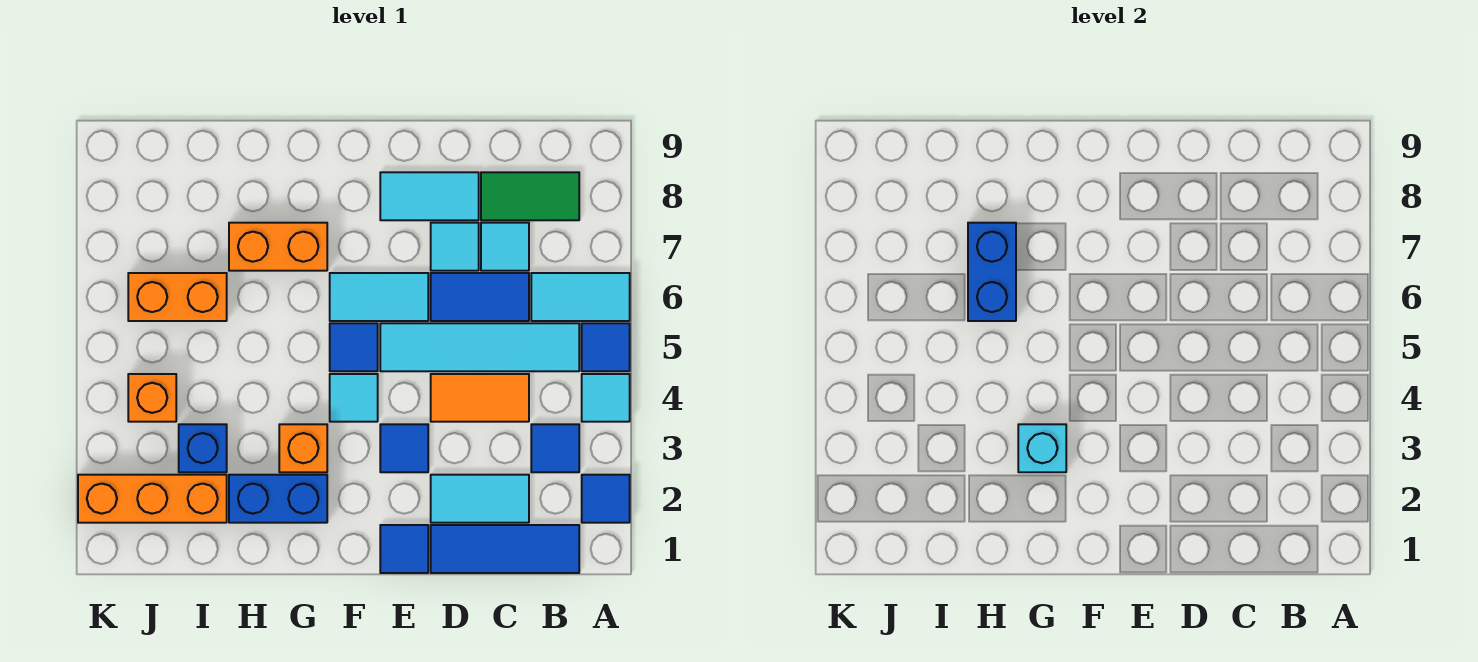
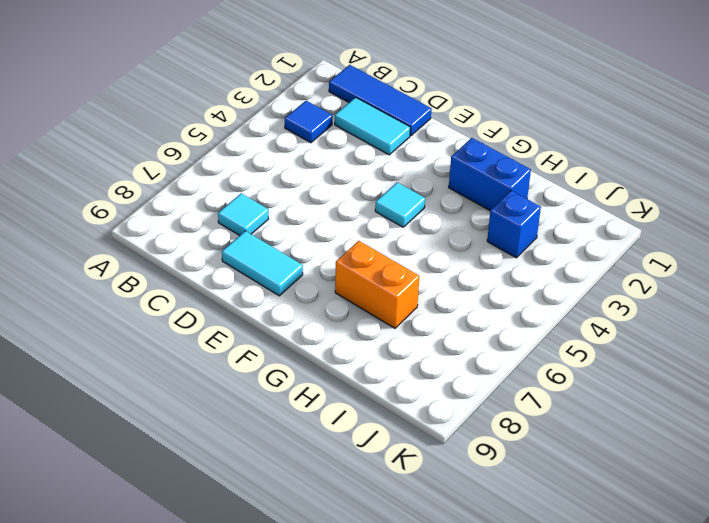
none -> blue 1x1 tile [582,475,630,523]
none -> cyan 1x1 tile [582,374,630,422]
none -> blue 1x1 tile [582,323,630,371]

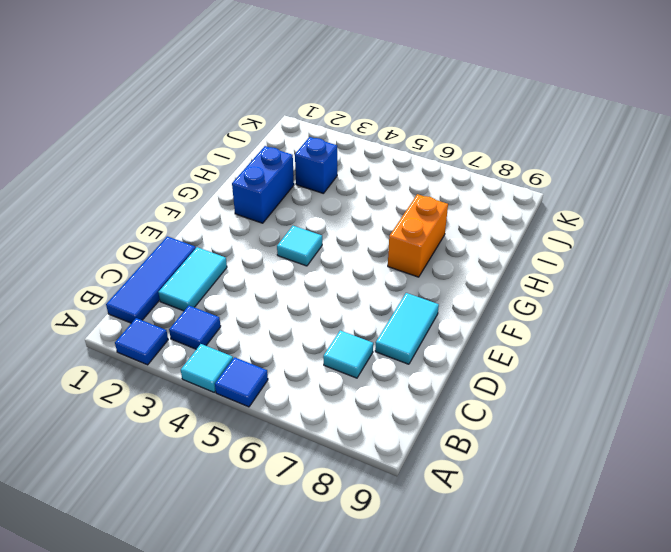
none -> cyan 1x2 tile [531,273,630,321]
none -> cyan 1x4 tile [380,323,579,371]
none -> green 1x2 tile [481,172,579,220]

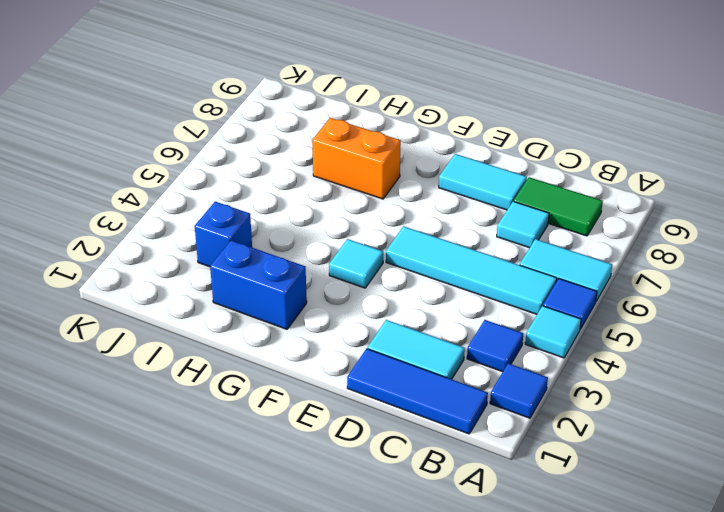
none -> orange 1x2 tile [431,374,529,422]
none -> blue 1x2 tile [431,273,529,321]
none -> cyan 1x1 tile [431,223,479,271]

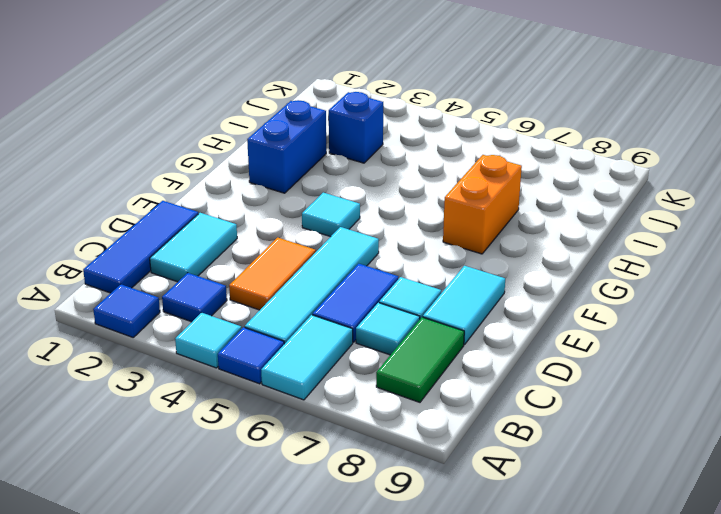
none -> blue 1x1 tile [380,525,428,573]
none -> blue 1x1 tile [380,424,428,472]
none -> cyan 1x2 tile [330,273,428,321]

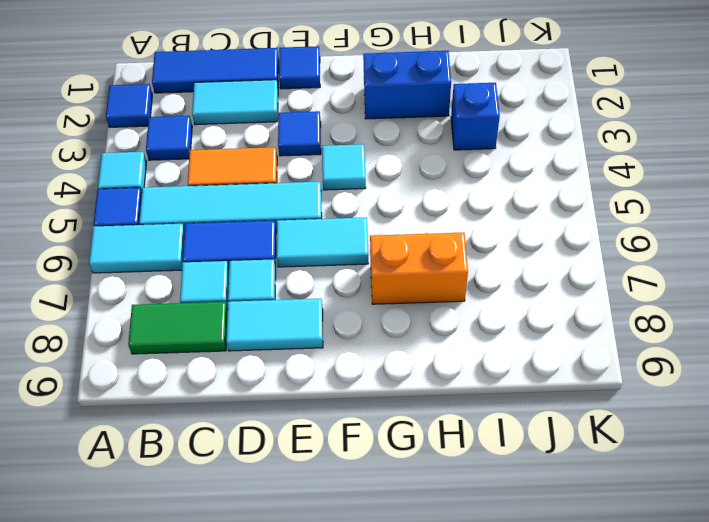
none -> blue 1x1 tile [330,323,378,371]
none -> orange 1x1 brick [279,424,327,472]
none -> orange 1x3 brick [78,475,227,523]

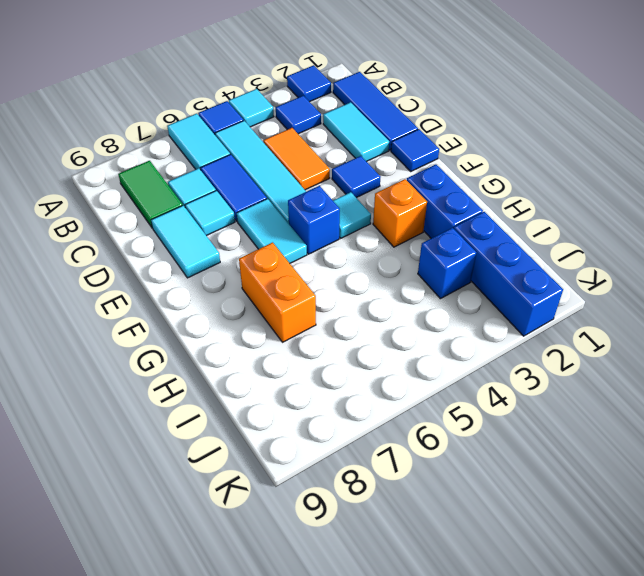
blue 1x1 brick [288,186,340,254] -> blue 1x1 tile [330,323,378,371]
blue 1x3 brick [454,212,563,336] -> orange 1x3 brick [78,475,227,523]
none -> orange 1x2 brick [128,273,227,321]
none -> orange 1x1 brick [128,374,176,422]
none -> cyan 1x1 brick [1018,424,1066,472]

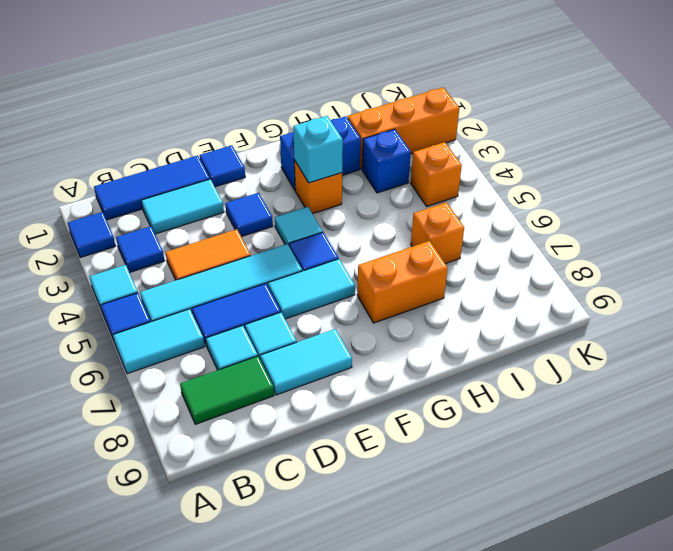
orange 1x1 brick [411,202,464,264] -> orange 1x2 brick [128,273,227,321]
none -> blue 1x2 brick [968,223,1016,321]

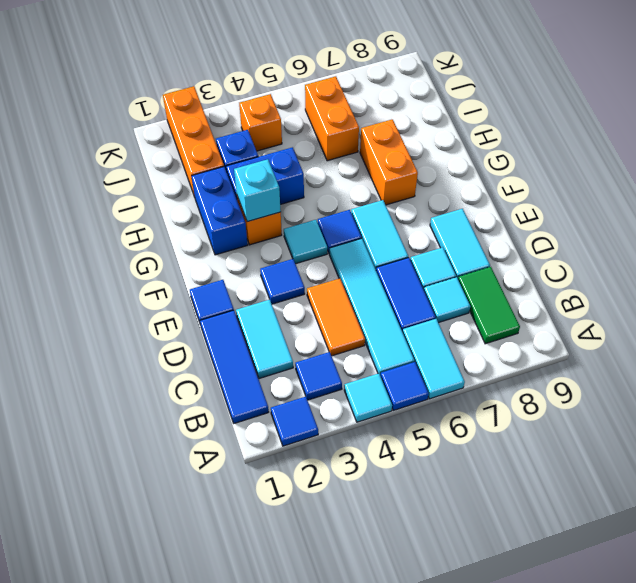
blue 1x2 brick [226,147,304,204] -> blue 1x2 brick moved to [968,223,1016,321]

